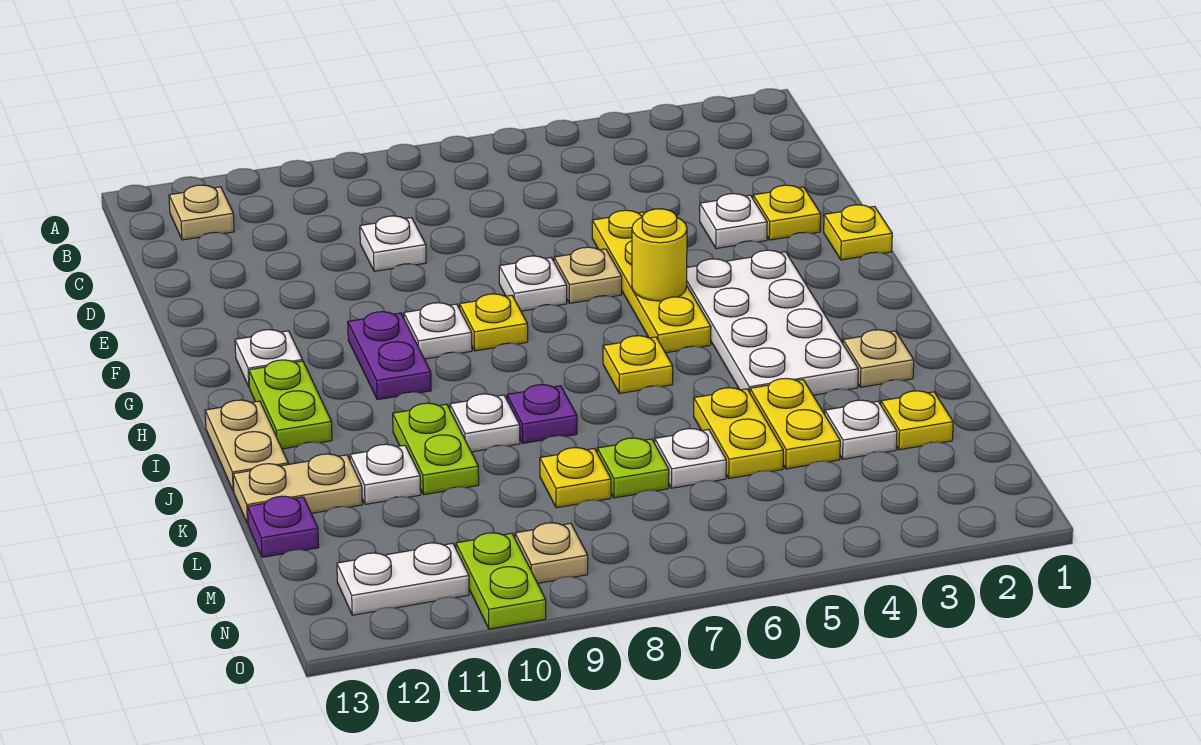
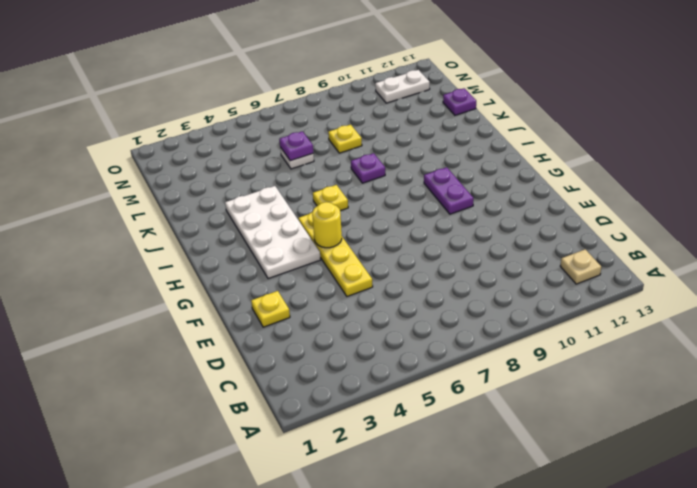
purple 1x1 plate [280,131,313,161] -> none
none -> white 1x1 plate [360,216,426,271]
none -> white 1x1 plate [700,194,767,249]
none -> yellow 1x1 plate [824,205,892,260]
none -> tan 1x1 plate [554,247,622,303]

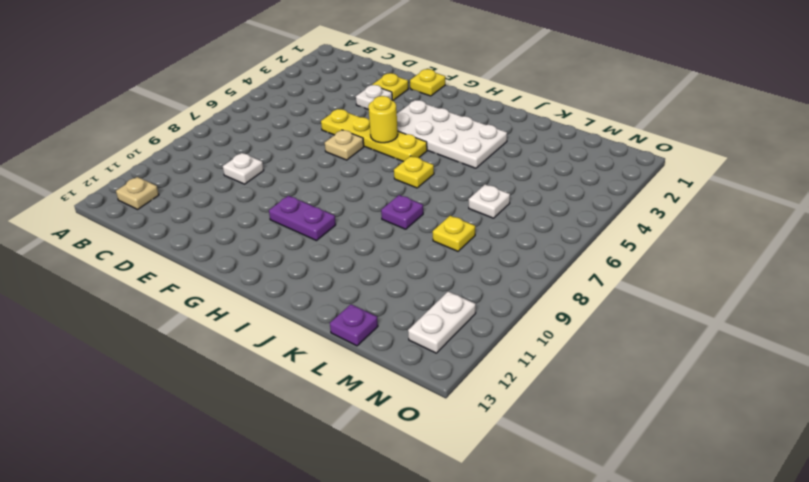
none -> white 1x1 plate [499,256,567,311]
none -> yellow 1x1 plate [460,294,528,351]
none -> white 1x1 plate [404,303,472,359]
none -> white 1x1 plate [235,330,302,387]

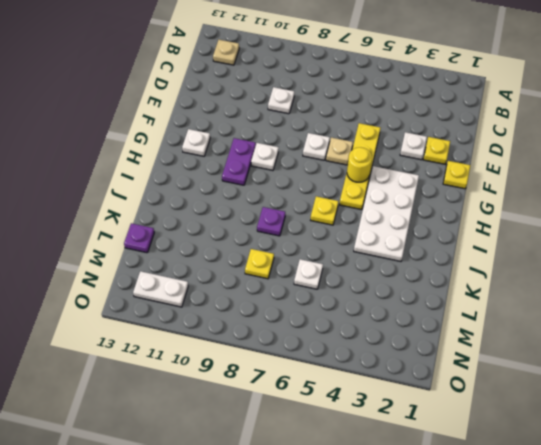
none -> yellow 1x1 plate [460,294,528,351]
none -> lime 1x2 plate [249,360,332,449]
none -> tan 1x2 plate [205,400,288,491]
none -> tan 1x1 plate [843,330,914,387]

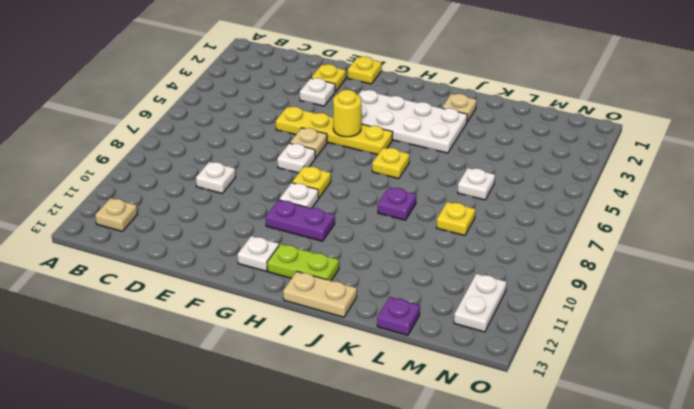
none -> white 1x1 plate [450,394,520,452]
none -> lime 1x2 plate [393,403,479,495]
none -> yellow 1x2 plate [750,378,840,469]
none -> yellow 1x2 plate [694,388,783,478]

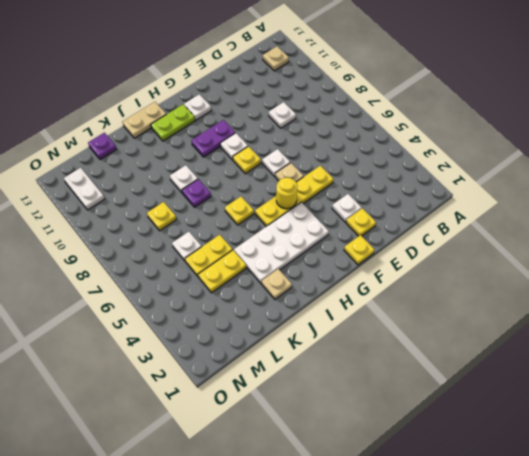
none -> lime 1x2 plate [393,403,479,495]
none -> white 1x1 plate [350,444,421,504]
none -> tan 1x2 plate [233,454,362,524]
none -> yellow 1x1 plate [881,391,953,450]

